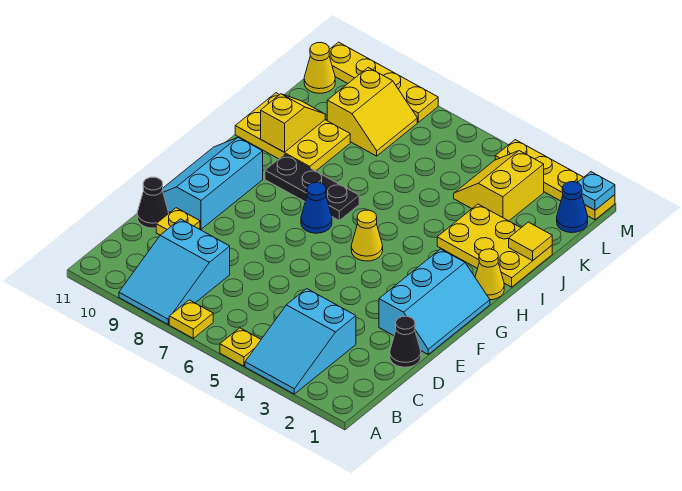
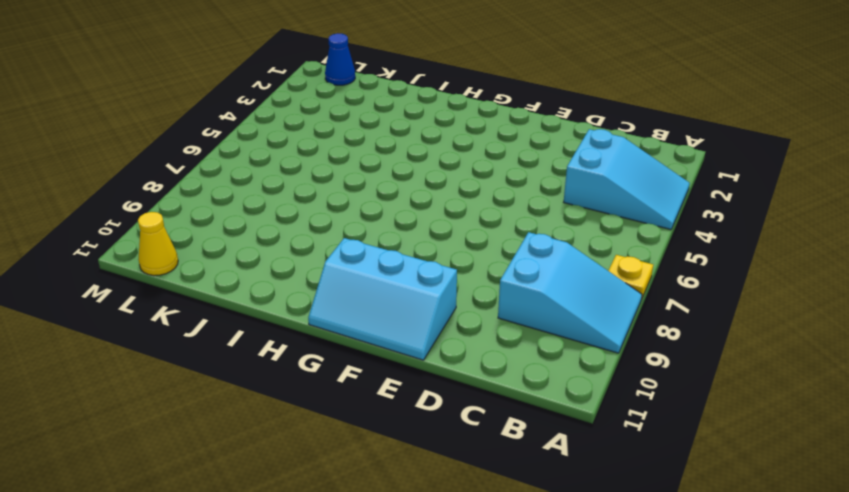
none -> yellow 1x1 plate [220,328,261,366]
none -> black 1x1 cone [390,316,421,367]
none -> yellow 1x1 plate [156,208,200,235]

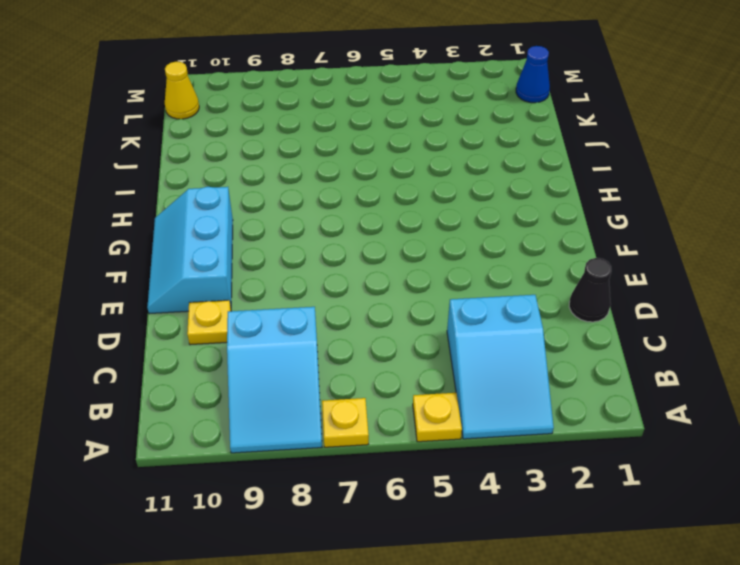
none -> black 1x1 cone [137,177,169,228]
none -> cyan 2x3 slope [379,249,490,354]
none -> yellow 1x1 cone [351,210,383,261]

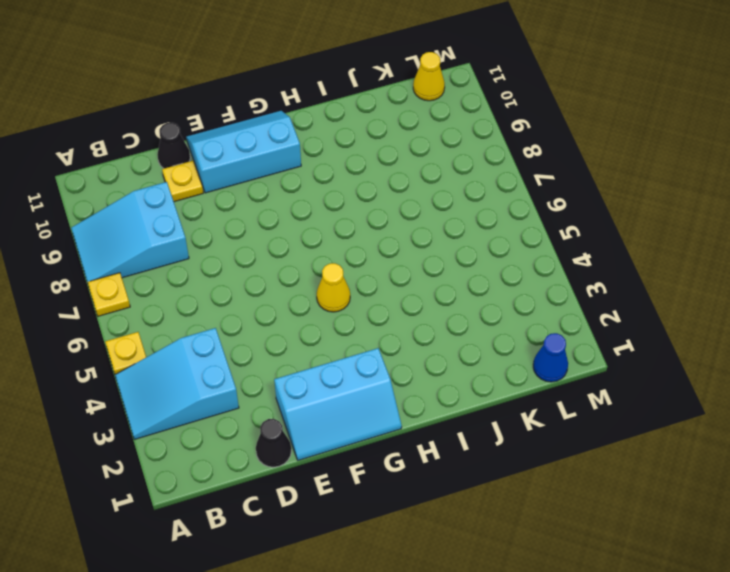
none -> blue 1x1 cone [301,182,332,233]
none -> yellow 1x1 cone [475,249,504,300]
none -> black 1x3 plate [265,154,359,220]

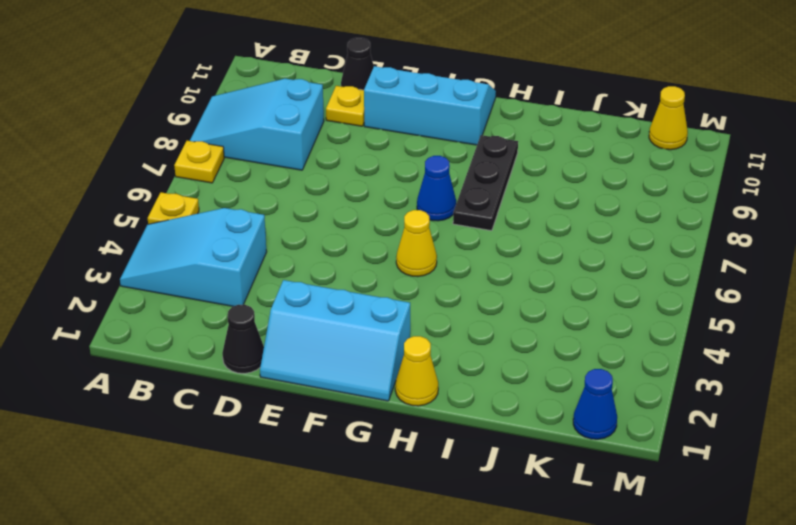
none -> yellow 2x3 plate [437,204,552,287]
none -> yellow 2x3 plate [235,93,350,171]
none -> yellow 2x2 slope [454,151,544,221]

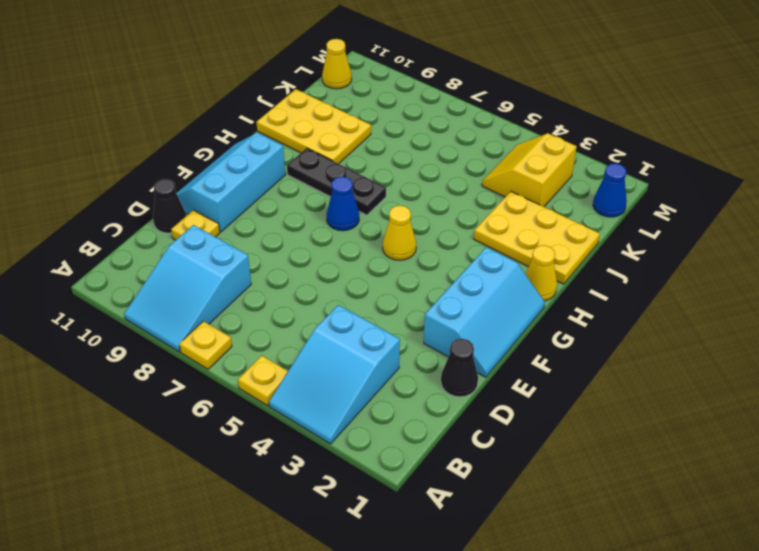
none -> yellow 2x2 slope [327,67,417,156]
none -> yellow 1x4 plate [495,140,615,220]
none -> yellow 1x4 plate [329,42,438,122]

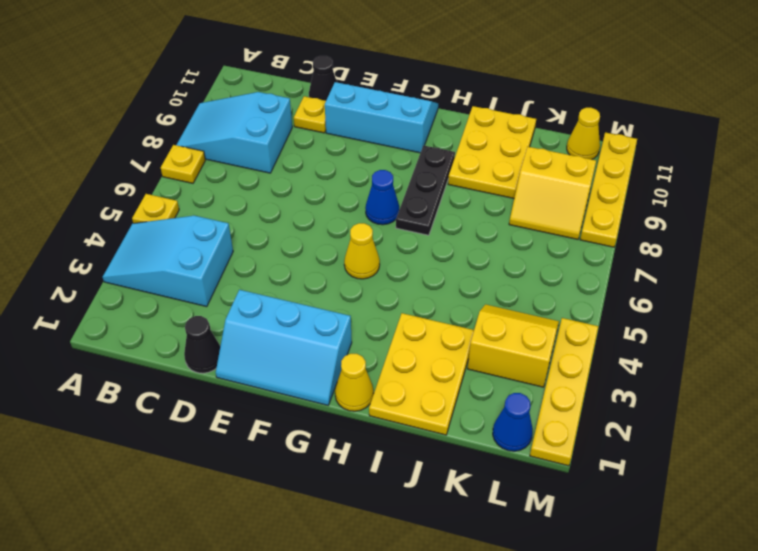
none -> yellow 1x2 slope [261,94,325,152]
none -> yellow 1x1 tile [509,222,552,261]
none -> cyan 1x1 plate [577,172,615,210]

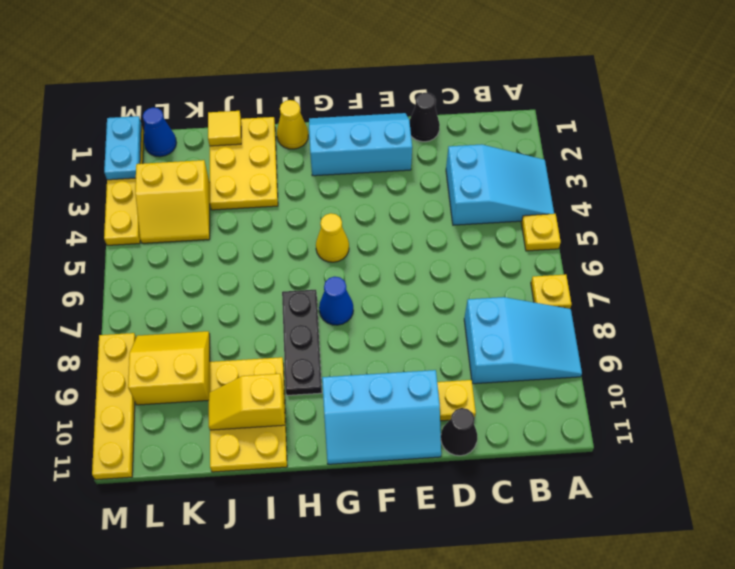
cyan 1x2 plate [104,116,141,180] -> cyan 1x1 plate [577,172,615,210]
none -> yellow 1x1 cone [304,42,335,93]

